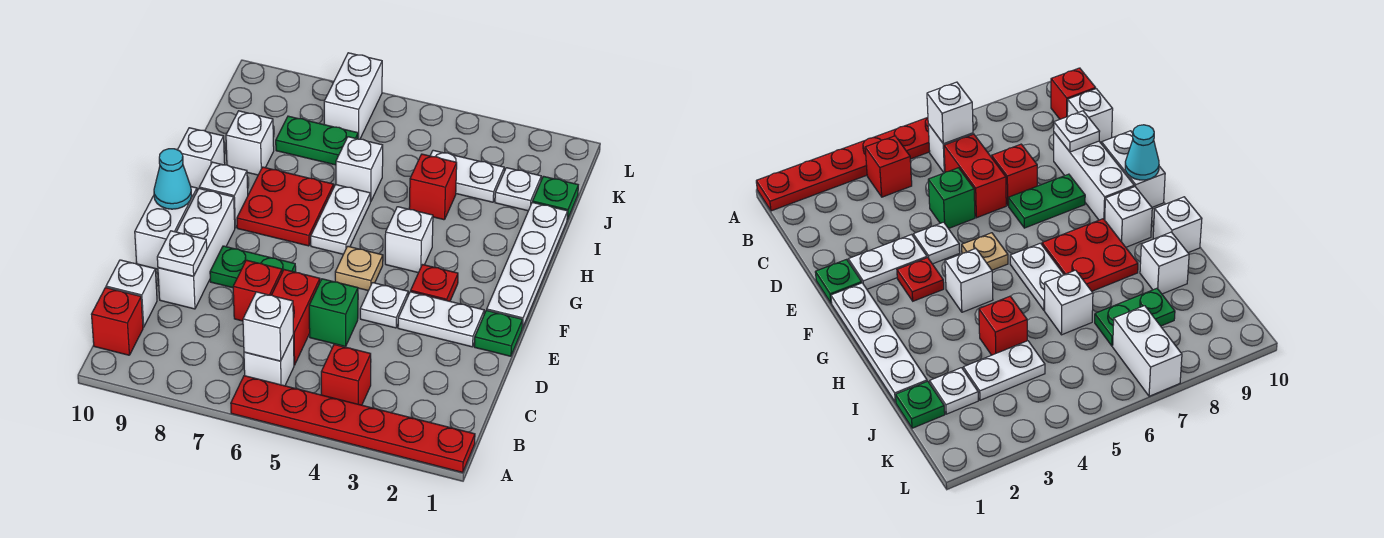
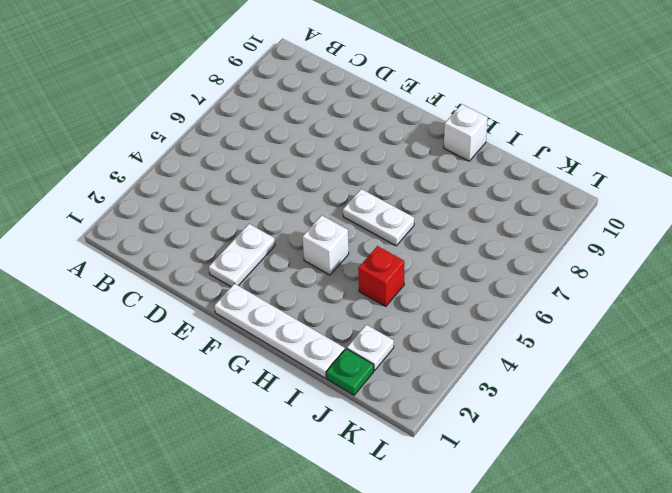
none -> red 1x6 plate [231,376,475,472]
none -> red 1x1 brick [321,344,371,405]
none -> white 1x1 brick [244,335,294,386]
none -> red 1x1 brick [91,288,143,355]

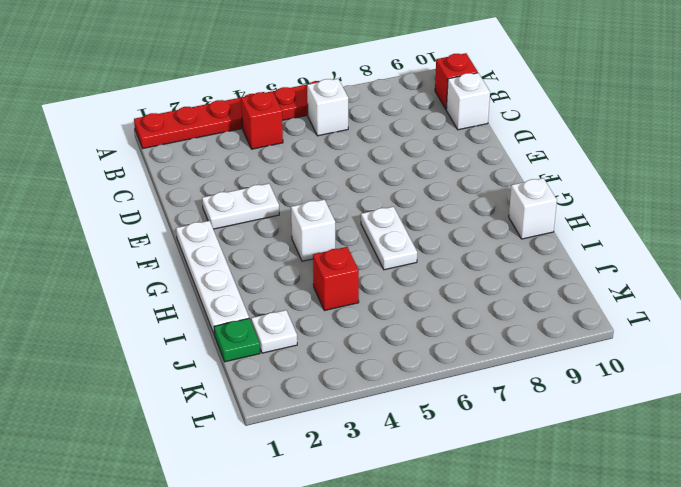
none -> red 1x2 brick [272,270,320,365]
none -> green 1x1 brick [309,279,358,347]
none -> red 1x1 brick [233,260,282,321]
none -> white 1x3 brick [158,189,235,309]

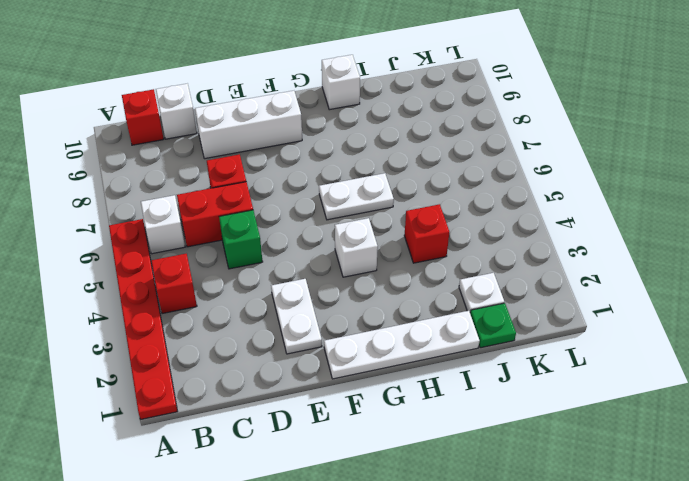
none -> green 1x1 plate [474,310,523,356]
none -> white 1x1 plate [360,283,408,328]
none -> green 1x2 plate [210,246,296,288]
none -> white 1x2 brick [135,187,197,269]

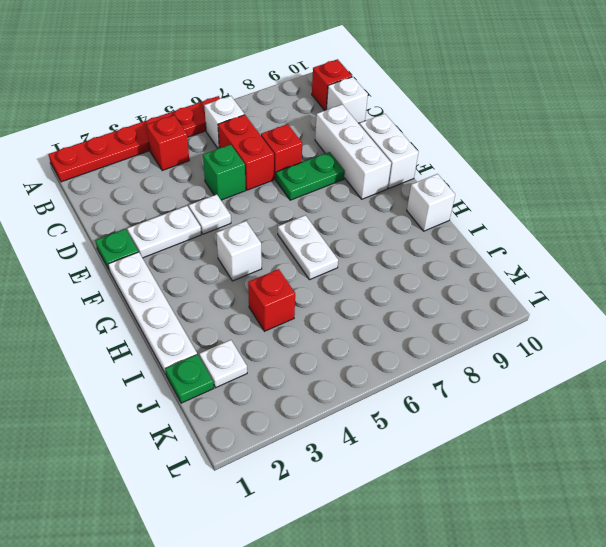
none -> red 1x1 plate [411,265,458,301]
none -> tan 1x1 plate [335,246,383,291]
none -> red 2x2 plate [237,167,334,246]
none -> white 1x1 brick [199,162,248,228]

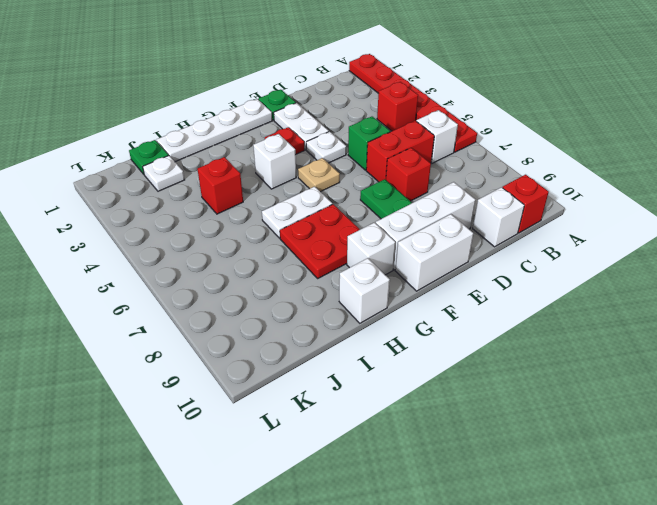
none -> white 1x1 brick [336,137,383,202]
none -> white 1x1 brick [226,111,274,175]
none -> white 1x2 plate [430,150,504,202]
none -> green 1x2 plate [276,116,358,165]

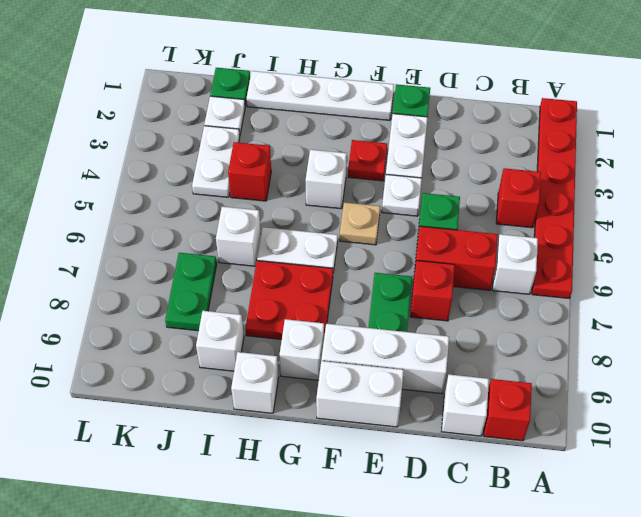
none -> white 1x2 brick [324,53,382,139]
none -> white 1x1 brick [243,292,293,361]
none -> white 1x1 plate [157,231,207,276]
none -> cyan 1x1 cone [154,149,192,209]

